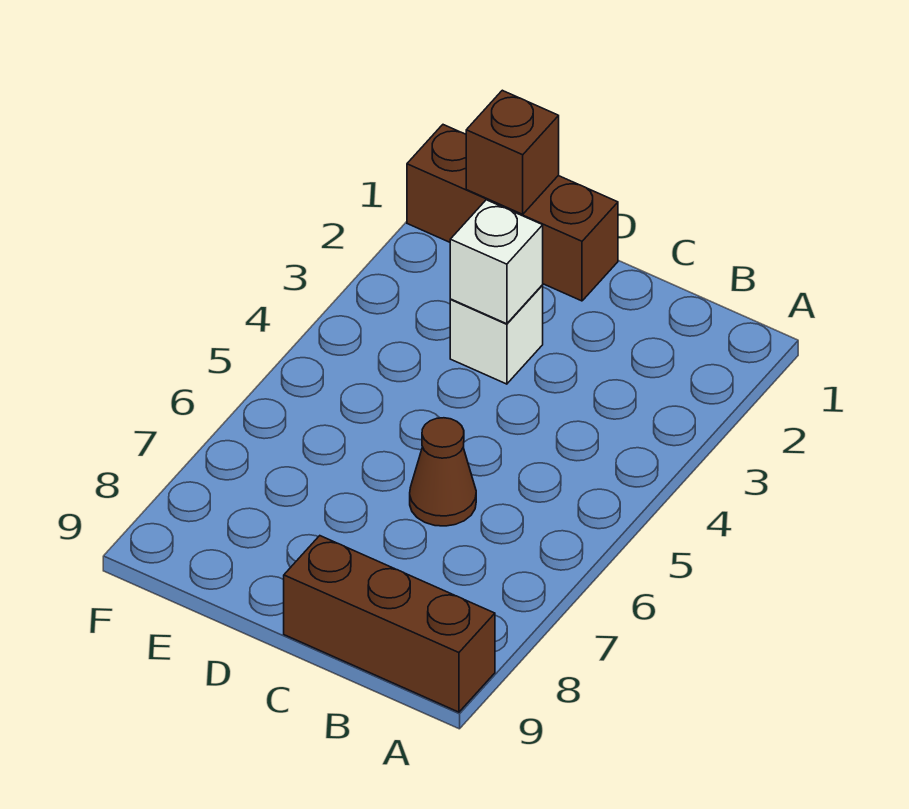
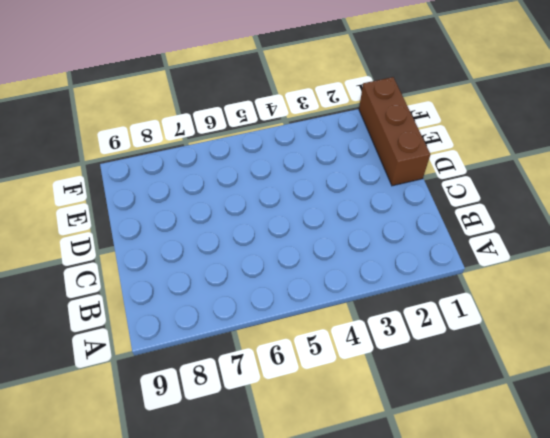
none -> brown 1x3 brick [284,536,495,712]
none -> brown 1x1 cone [410,418,476,526]

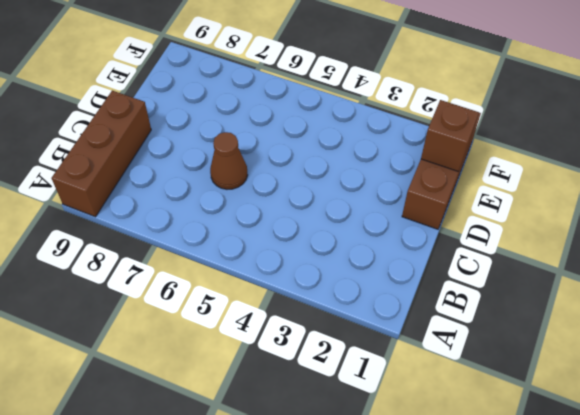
none -> white 1x1 brick [450,285,543,384]
none -> white 1x1 brick [450,200,543,324]

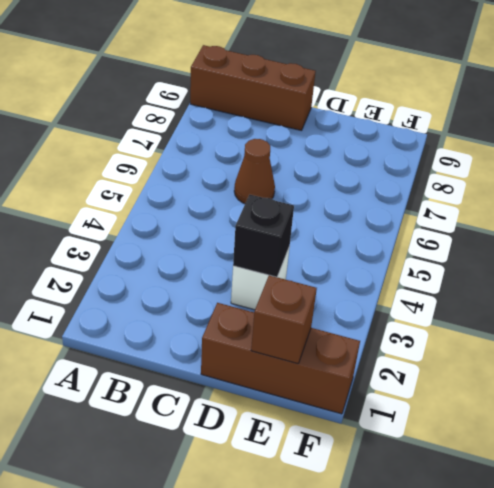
black 1x1 brick [233,195,294,277] -> white 1x1 brick [450,200,543,324]

